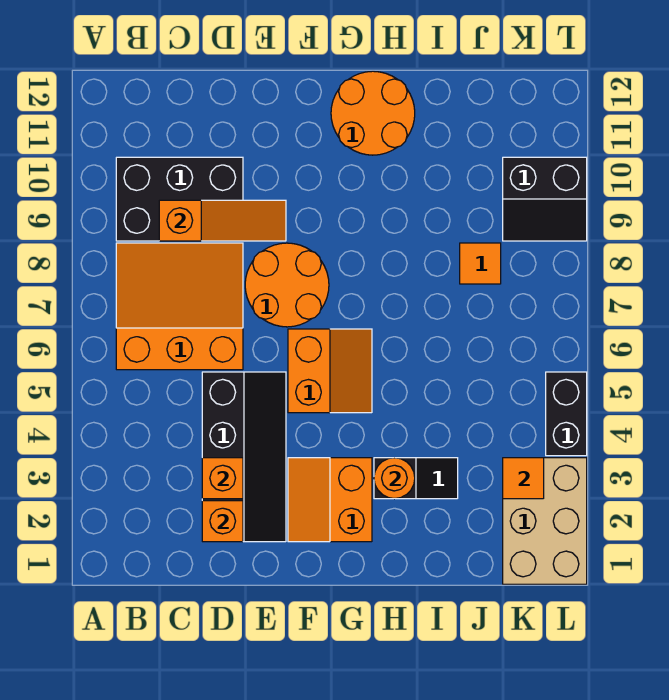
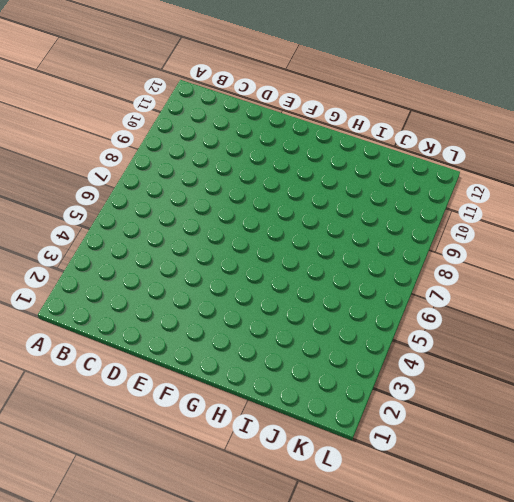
none -> orange 3x3 slope [116,243,243,370]
none -> black 2x3 brick [116,157,243,241]
none -> black 2x4 slope [202,372,286,542]

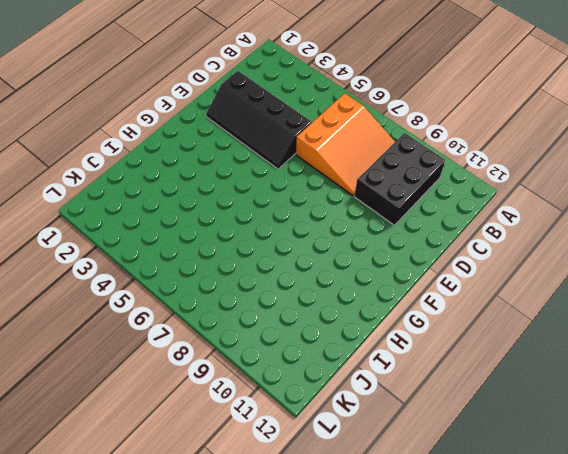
none -> orange 2x2 round brick [245,243,329,327]
none -> orange 2x2 slope [288,458,372,542]
none -> orange 2x2 slope [288,329,372,413]

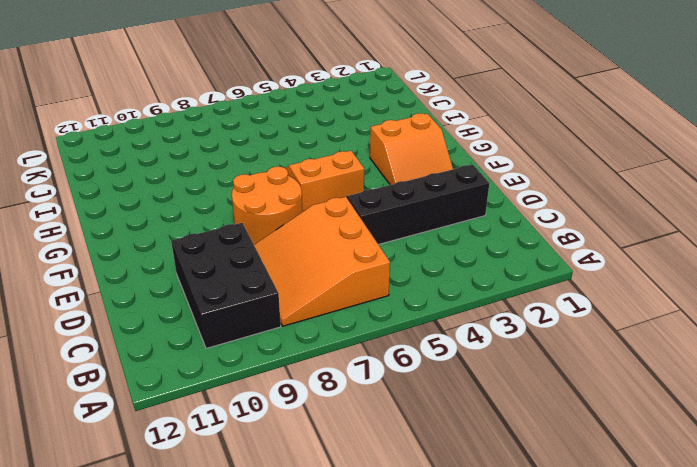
none -> orange 2x2 round brick [331,71,415,155]
none -> black 1x2 slope [374,458,458,499]
none -> orange 1x1 tile [460,243,501,284]

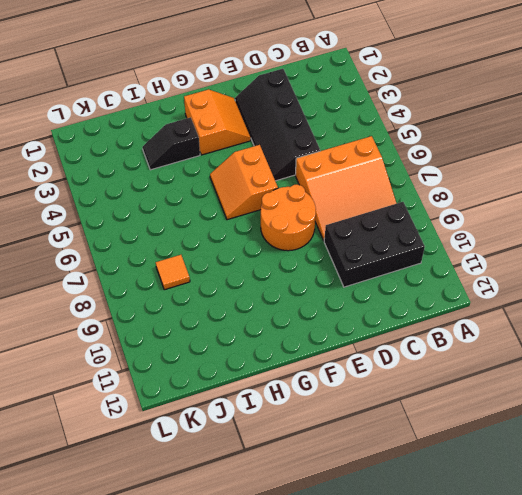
none -> orange 2x2 round brick [331,71,415,155]
none -> tan 2x3 brick [503,458,587,584]
none -> black 2x2 slope [503,157,587,241]

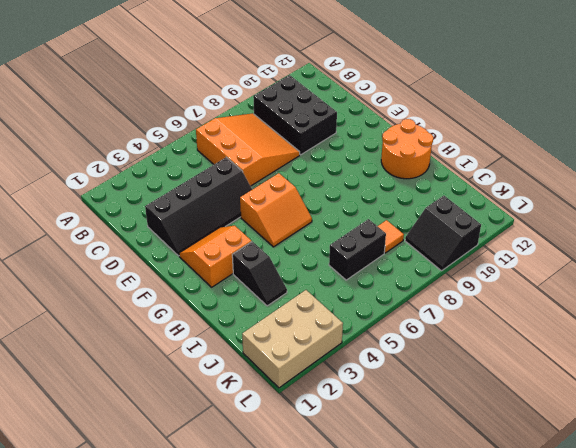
black 1x2 brick [329,219,386,280] -> black 1x2 brick moved to [546,372,587,456]
none -> orange 2x2 round brick [245,243,329,327]
none -> orange 1x3 slope [159,200,286,241]
none -> orange 1x1 brick [202,501,243,542]

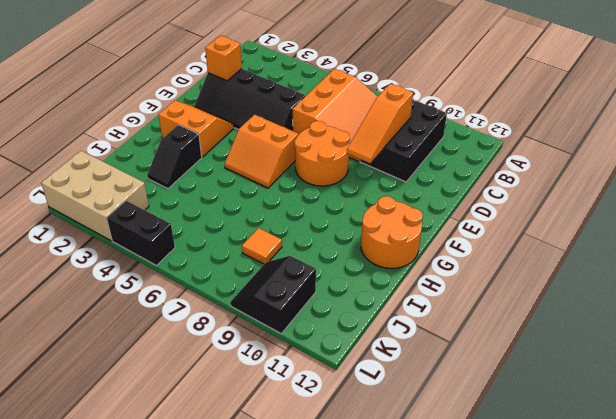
none -> orange 1x1 brick [202,458,243,499]
none -> orange 1x1 round brick [374,458,415,499]
none -> orange 1x1 tile [503,458,544,499]

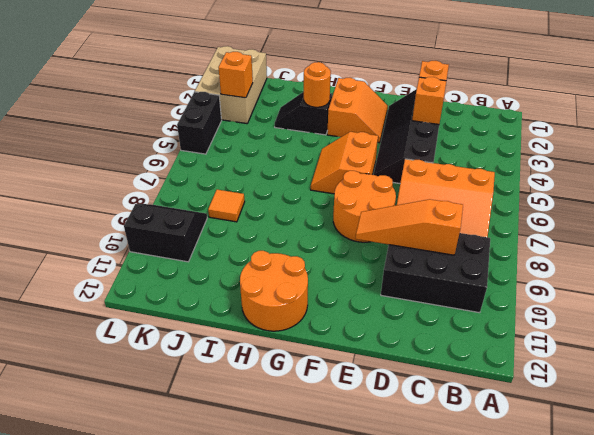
orange 1x1 brick [218,51,253,98] -> orange 1x1 tile [503,458,544,499]

